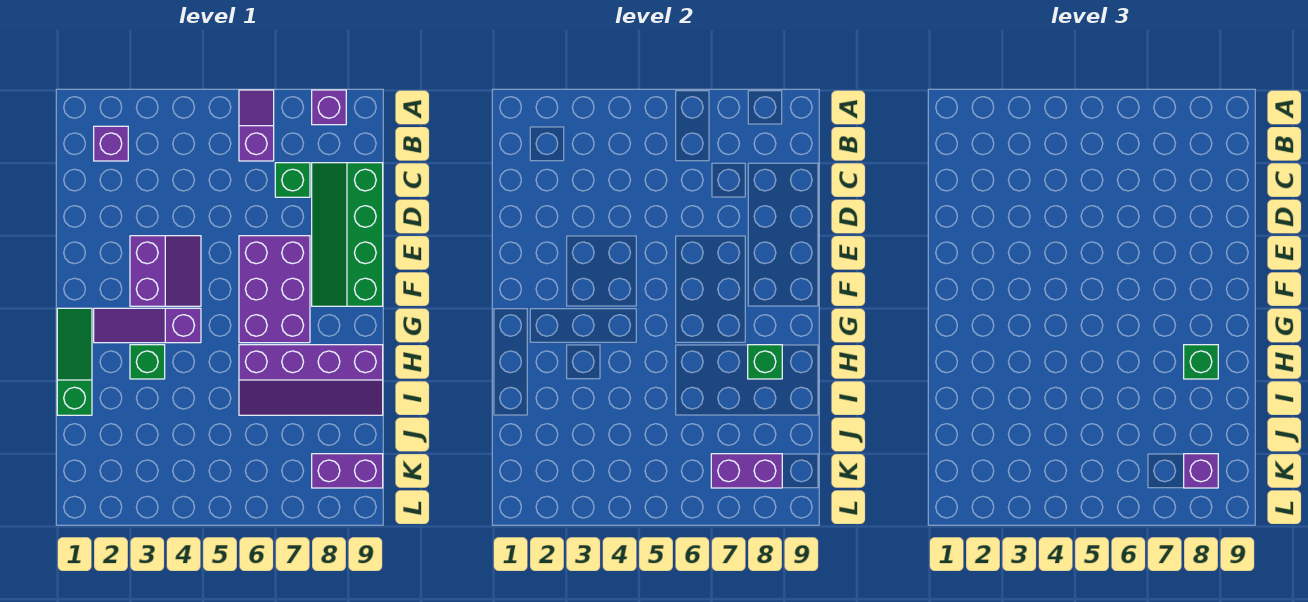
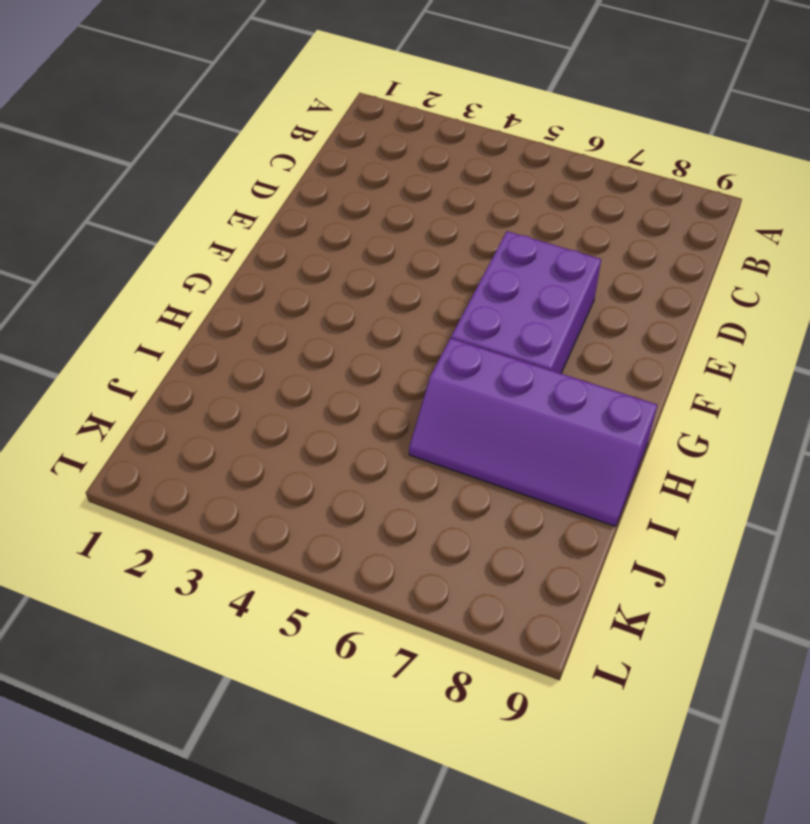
none -> purple 1x2 slope [239,90,274,161]
none -> purple 1x1 brick [312,90,346,125]
none -> purple 1x1 brick [94,126,128,161]

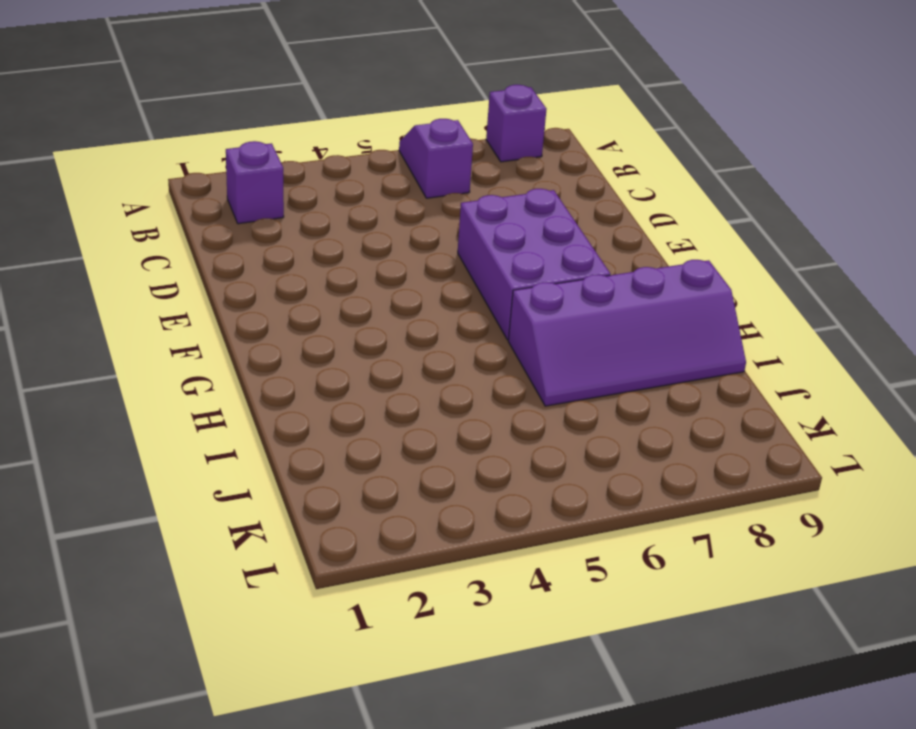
none -> green 1x1 brick [275,163,310,197]
none -> green 2x4 slope [312,163,383,306]
none -> purple 2x2 slope [130,236,201,306]

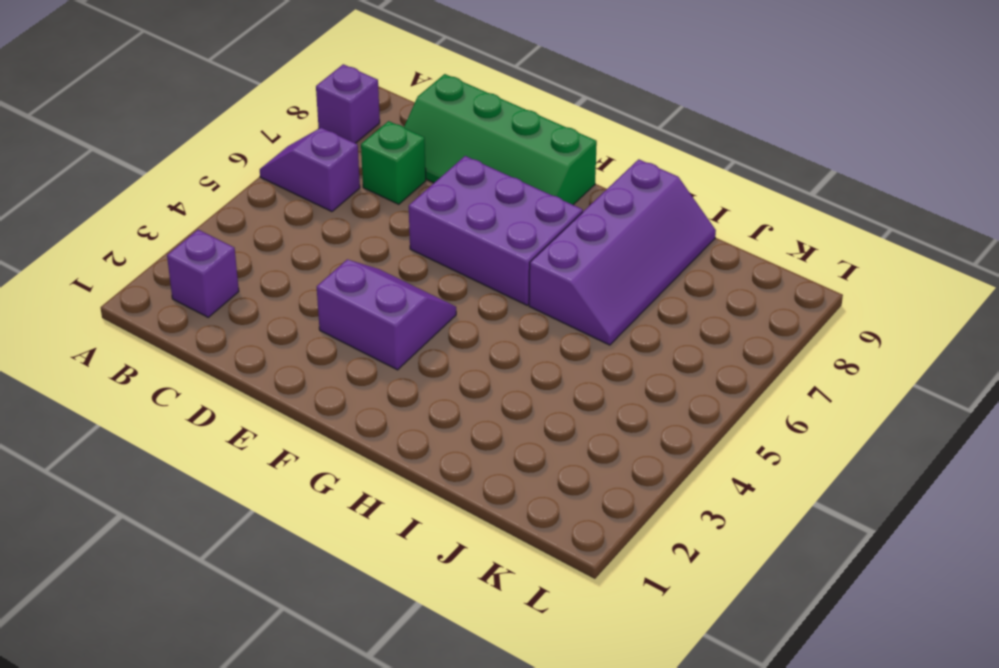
none -> green 1x3 slope [57,308,92,415]
none -> purple 1x3 slope [94,308,201,343]
none -> green 1x1 brick [130,345,165,379]

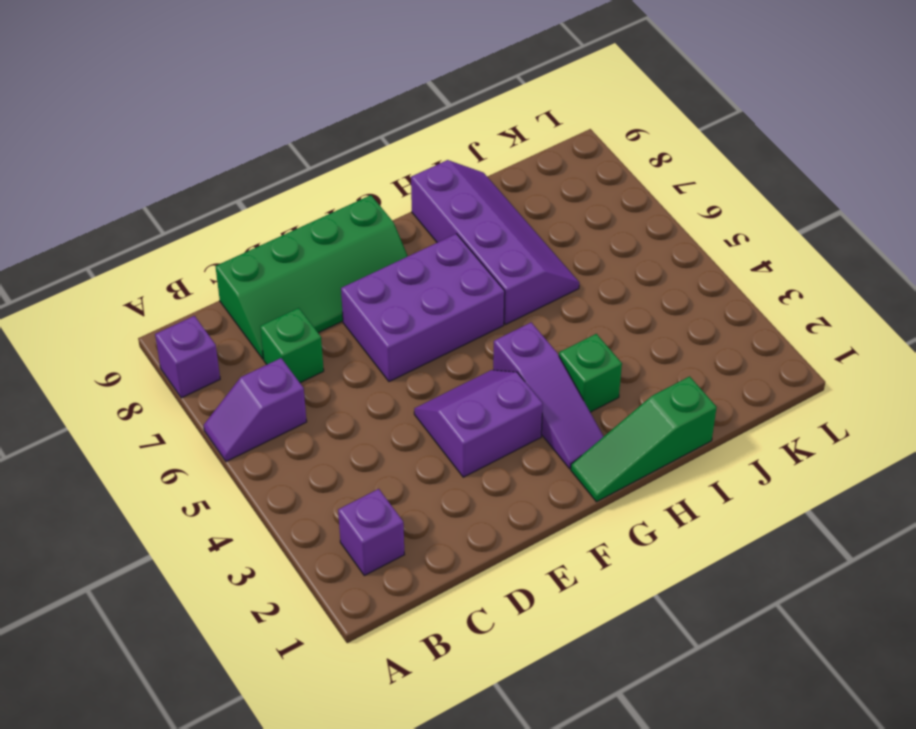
none -> purple 1x2 brick [312,454,383,488]
none -> green 1x1 brick [748,345,782,379]
none -> purple 1x2 brick [711,454,782,488]

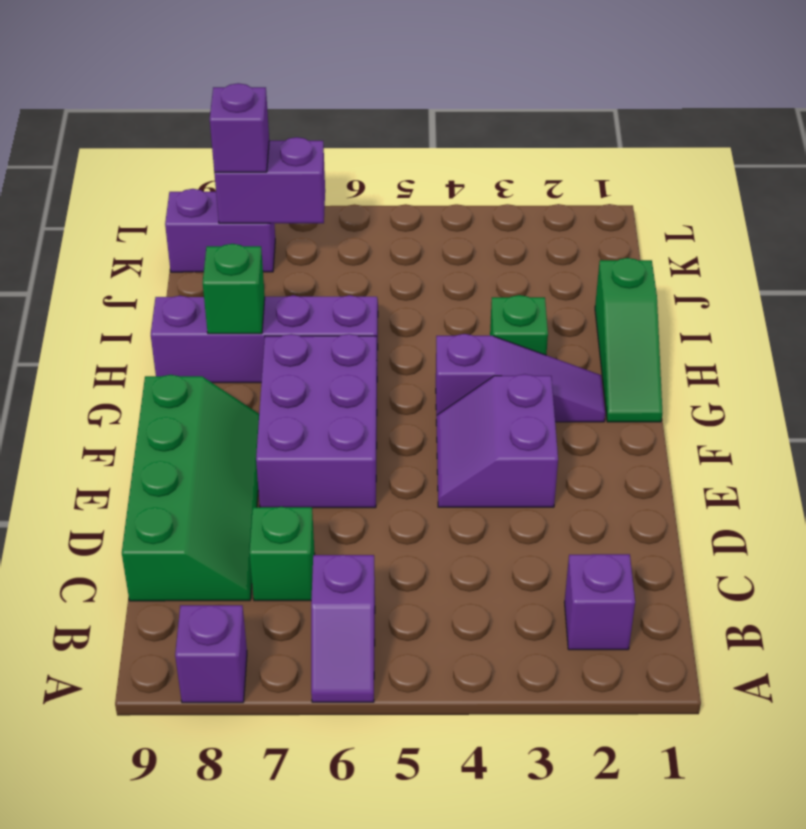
none -> green 1x1 brick [1184,345,1218,379]

